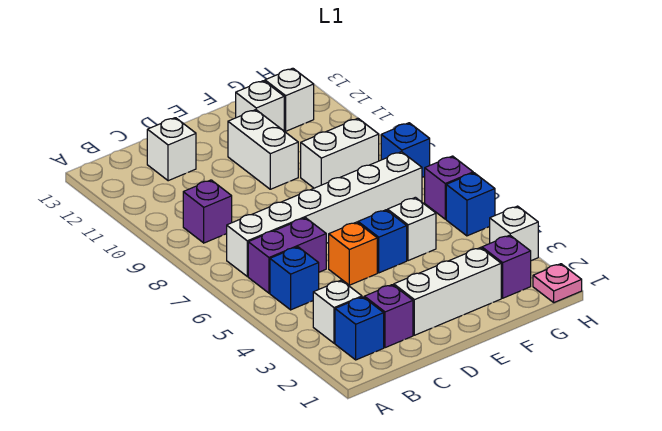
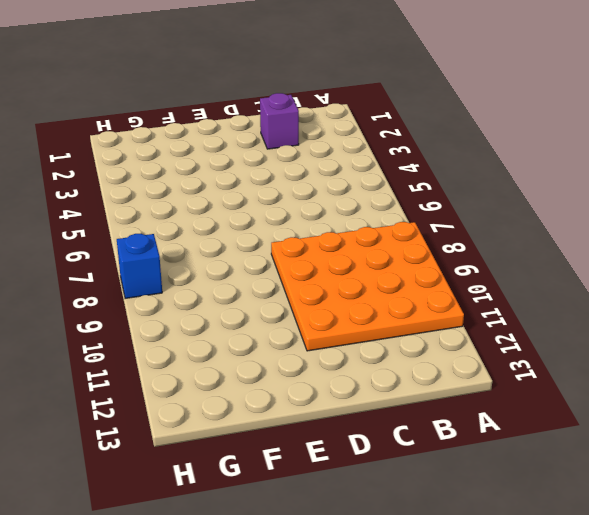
orange 4x4 plate [271,222,464,351] -> purple 1x1 brick [183,180,232,243]
none -> blue 1x1 brick [335,297,384,360]
none -> white 1x1 brick [313,280,362,343]
none -> blue 1x1 brick [270,247,319,310]

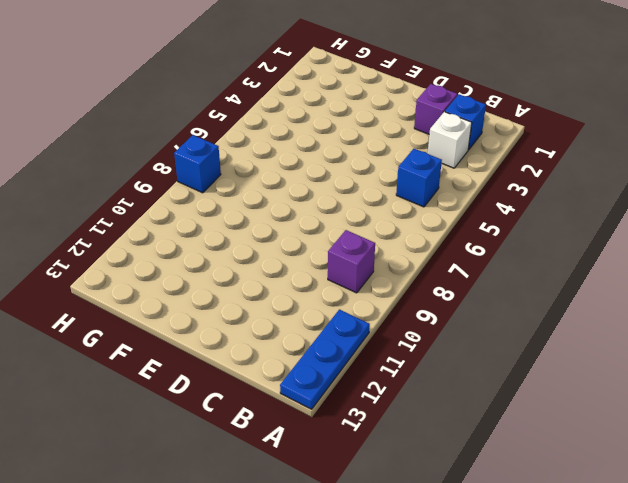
blue 1x3 plate [280,309,370,409] -> none
none -> purple 1x2 brick [248,218,326,293]
none -> white 1x6 brick [227,152,422,276]
none -> white 1x1 brick [147,118,196,181]

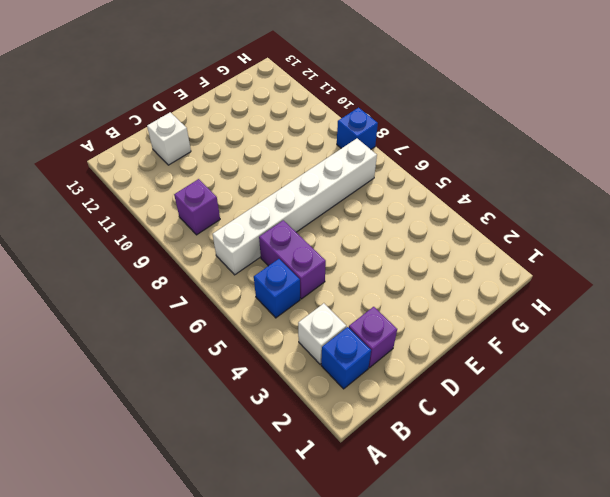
purple 1x2 brick [259,220,326,299] -> purple 1x2 brick turned to [248,218,326,293]
none -> white 1x3 brick [394,248,501,335]
none -> orange 1x1 brick [329,222,377,285]
none -> blue 1x1 brick [358,210,407,273]

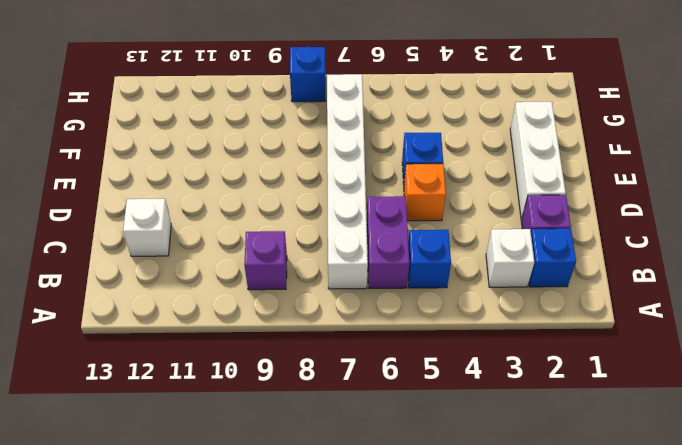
none -> white 1x2 brick [228,110,298,189]
none -> white 1x1 brick [388,197,436,261]
none -> white 1x2 brick [301,118,379,188]

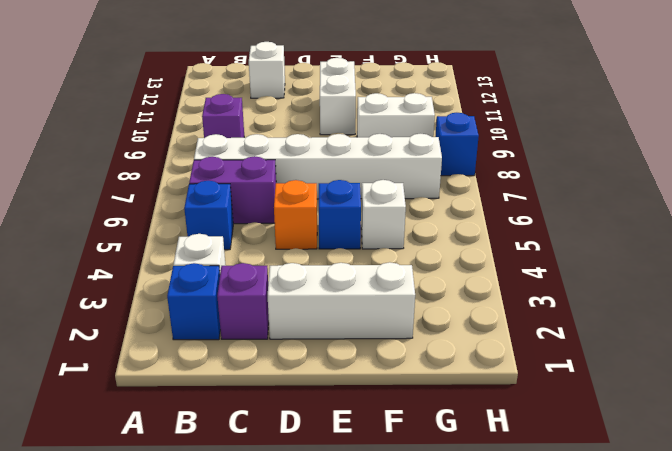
none -> white 1x1 brick [236,81,284,131]
none -> purple 1x1 brick [482,235,531,298]
none -> white 1x1 brick [265,68,314,131]

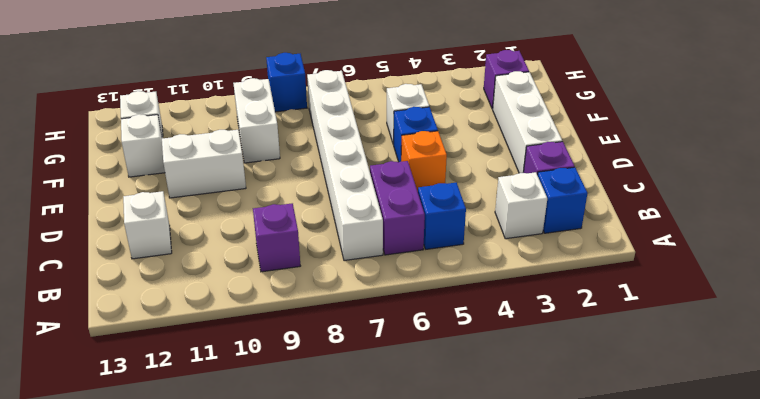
none -> pink 1x1 plate [533,264,582,303]
none -> white 1x1 brick [490,206,538,261]
none -> blue 1x1 brick [446,173,495,236]

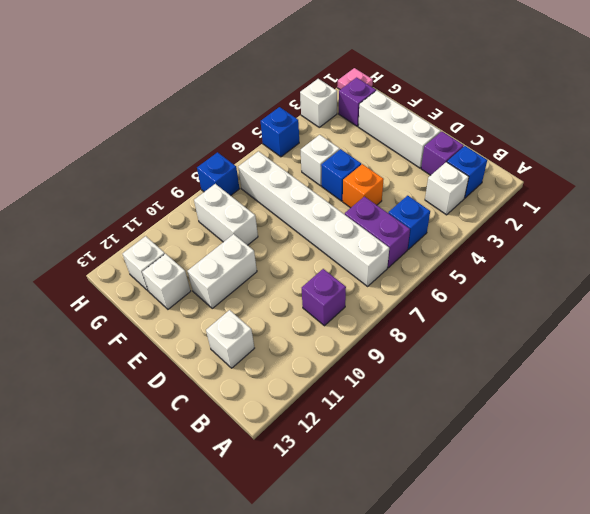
none -> purple 1x1 brick [425,156,473,219]

